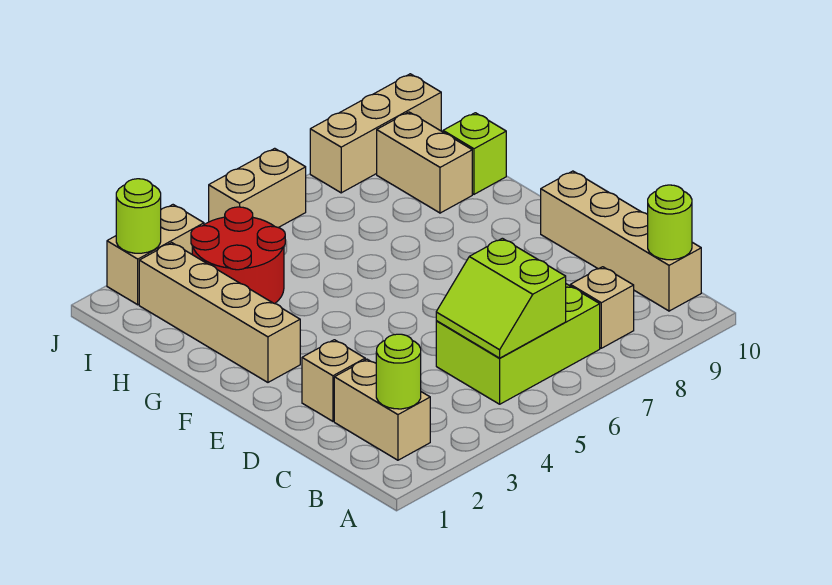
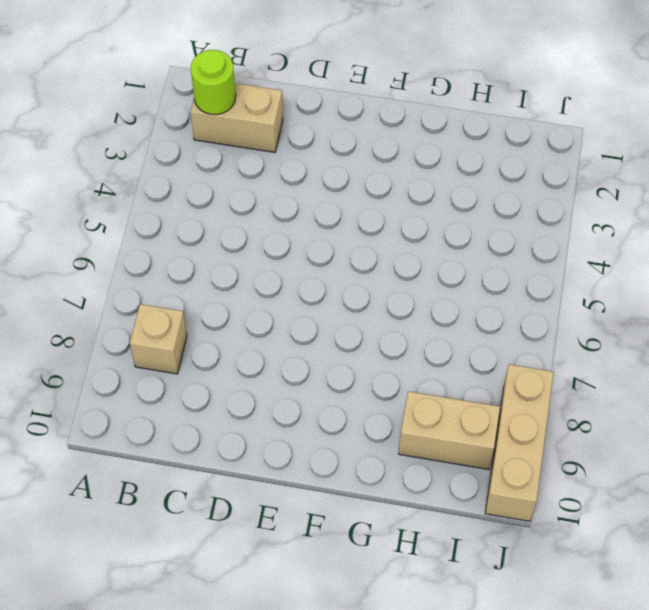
none -> lime 2x3 brick [436,284,600,404]
none -> tan 1x4 brick [541,171,701,311]
none -> tan 1x1 brick [302,340,365,421]

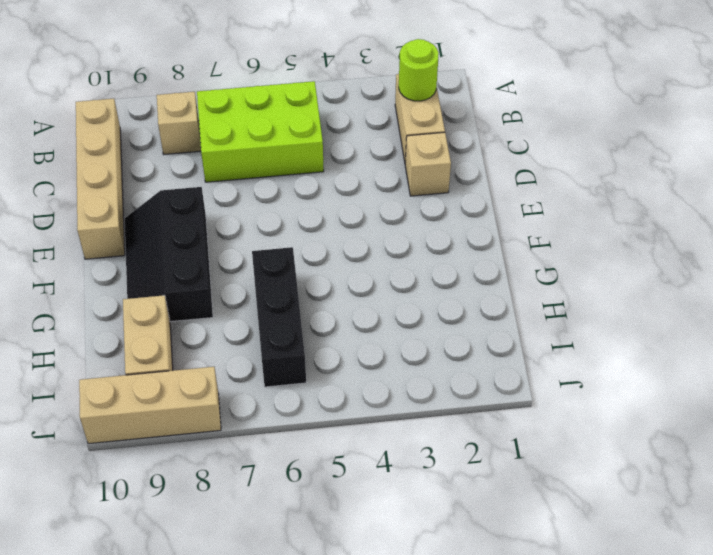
black 2x3 slope [125,187,213,322] -> none
black 1x3 brick [252,247,306,387] -> none
none -> tan 1x4 brick [139,243,300,382]
none -> red 2x2 round brick [191,207,285,304]
none -> lime 1x1 brick [443,113,506,194]

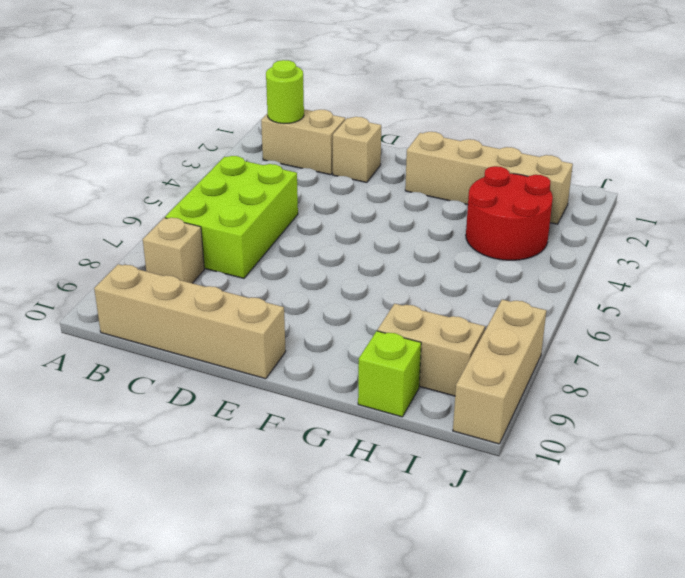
none -> tan 1x2 brick [107,205,204,305]
none -> tan 1x2 brick [209,148,306,228]
none -> lime 2x2 slope [436,238,566,358]

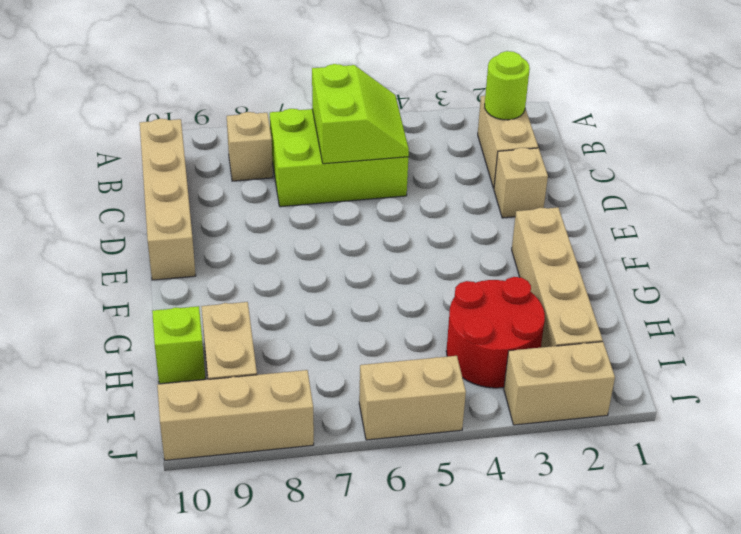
none -> lime 1x1 round brick [648,185,692,260]
none -> lime 1x1 round brick [116,179,161,253]

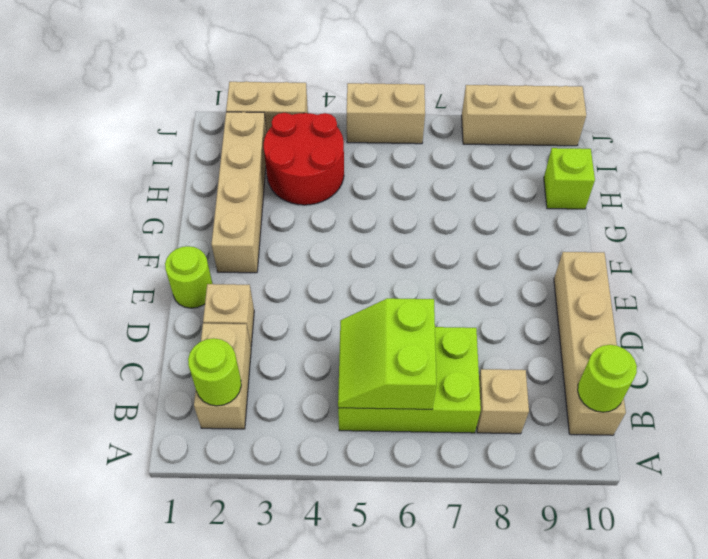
lime 1x1 round brick [165,246,213,308] -> lime 1x1 round brick moved to [116,179,161,253]
none -> tan 1x2 brick [377,112,472,213]

